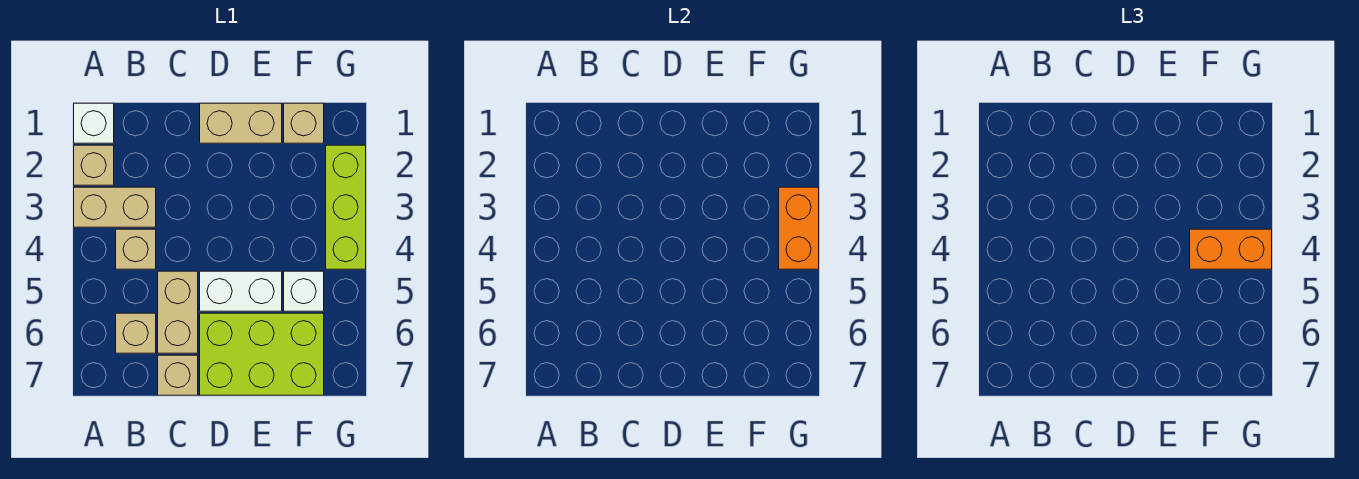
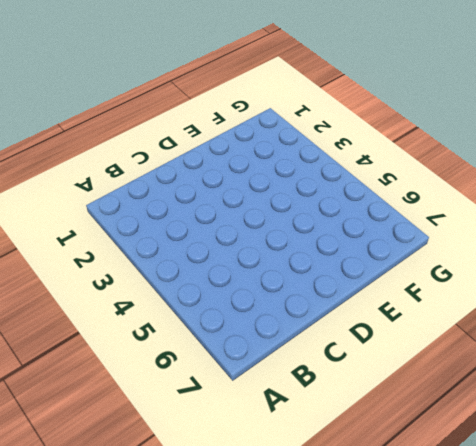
none -> white 1x1 brick [74,103,114,143]
none -> tan 1x1 brick [74,145,114,185]
none -> tan 1x2 brick [74,187,156,227]

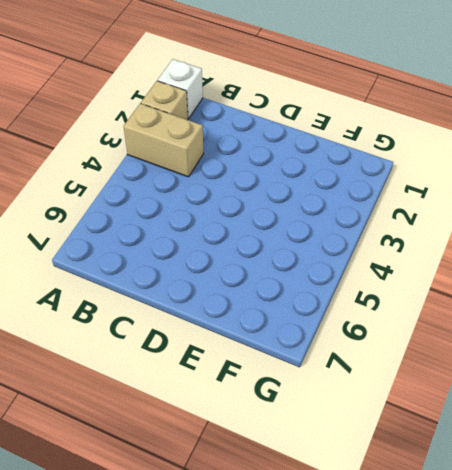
none -> tan 1x1 brick [116,229,156,269]
none -> tan 1x1 brick [116,313,156,353]
none -> tan 1x2 brick [158,271,198,353]

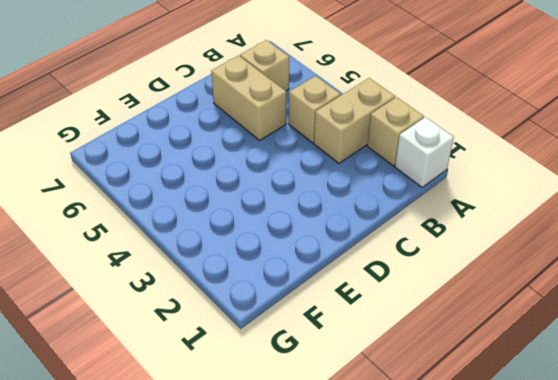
none -> tan 1x1 brick [158,355,198,395]
none -> tan 1x2 brick [200,103,282,143]
none -> white 1x2 brick [200,271,282,311]

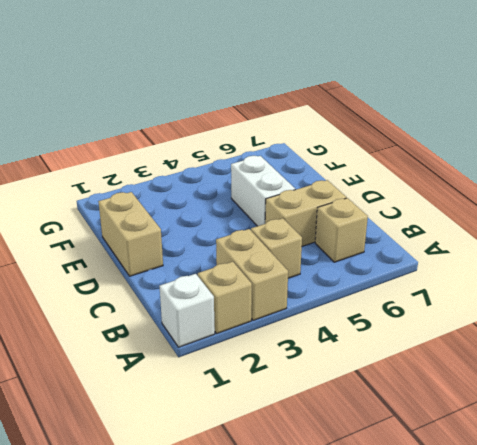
none -> tan 1x1 brick [158,355,198,395]
none -> lime 2x3 brick [200,313,324,395]
none -> tan 1x1 brick [284,103,324,143]

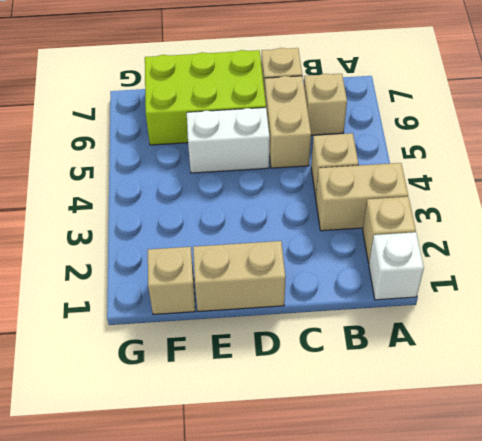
none -> white 1x1 brick [284,271,324,311]
none -> lime 1x3 brick [326,145,366,269]
none -> orange 1x2 brick [779,187,819,269]

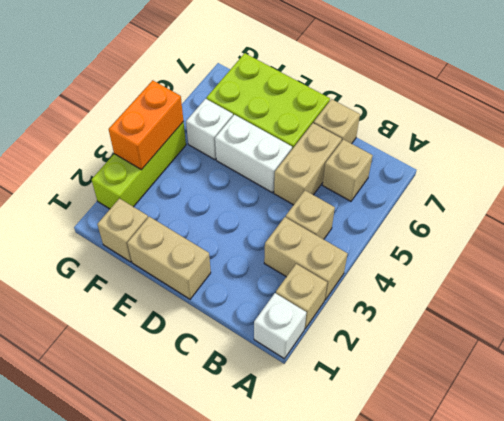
none -> orange 1x2 brick [1190,229,1272,269]

